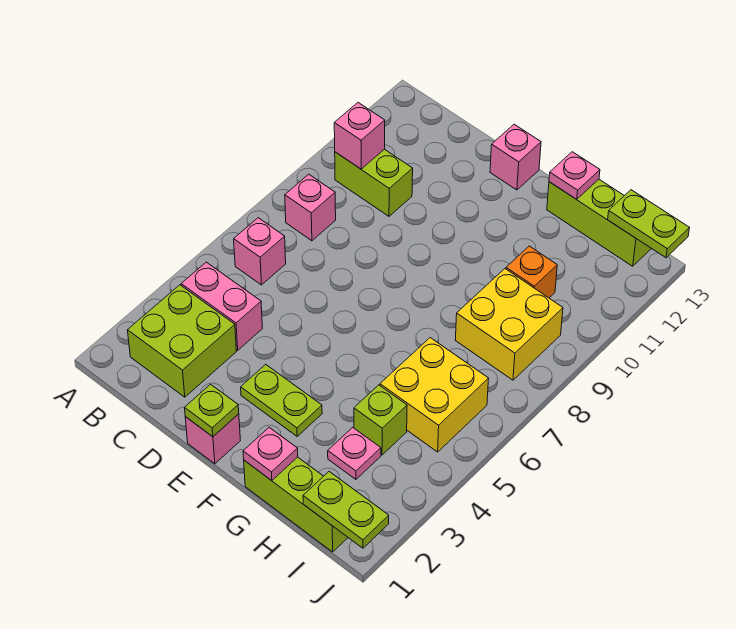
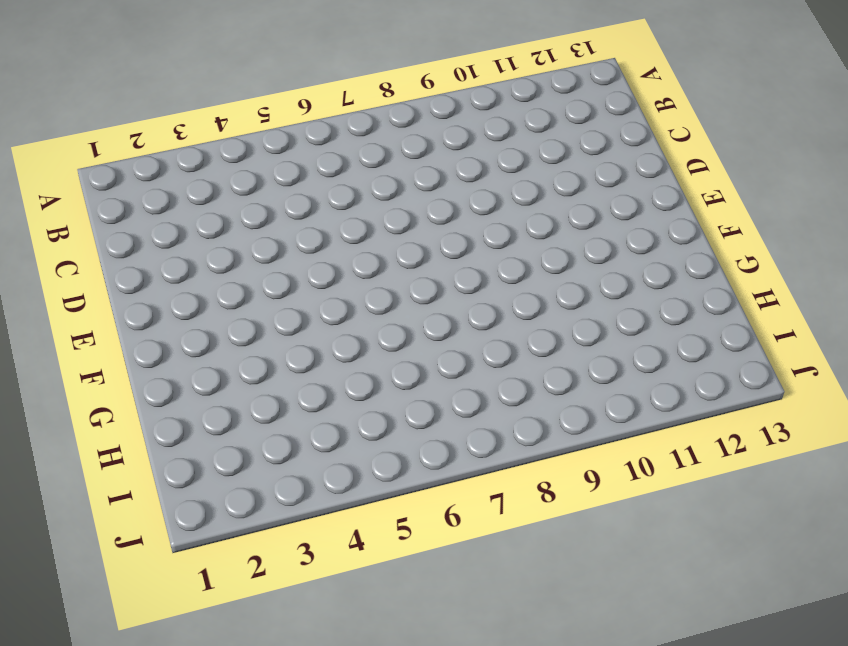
none -> lime 2x2 brick [128,285,236,397]
none -> pink 1x2 brick [181,262,262,350]
none -> pink 1x1 brick [234,218,286,285]

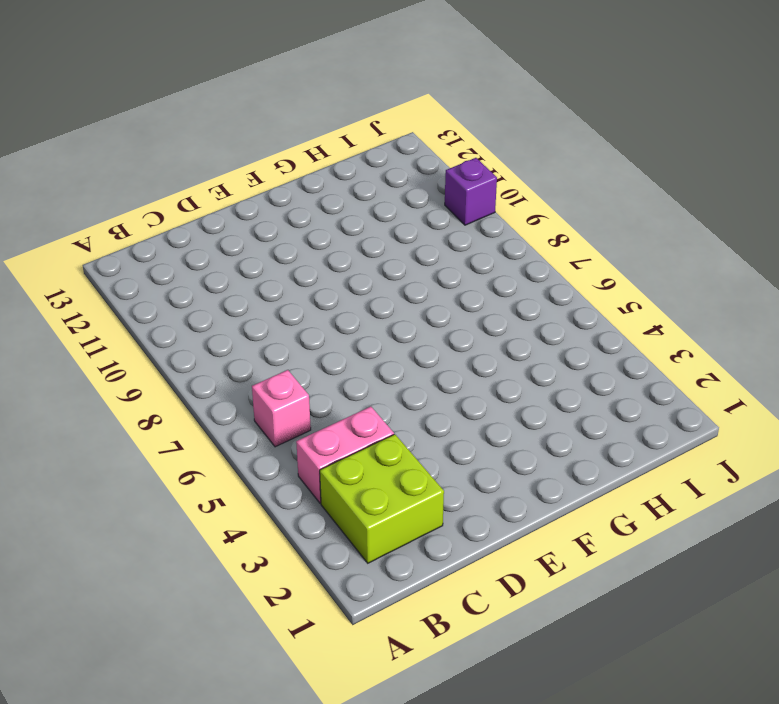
purple 1x1 brick [445,158,497,225] -> none
none -> pink 1x1 brick [285,174,336,241]
none -> lime 1x2 brick [335,149,413,216]
none -> pink 1x1 brick [185,414,240,464]

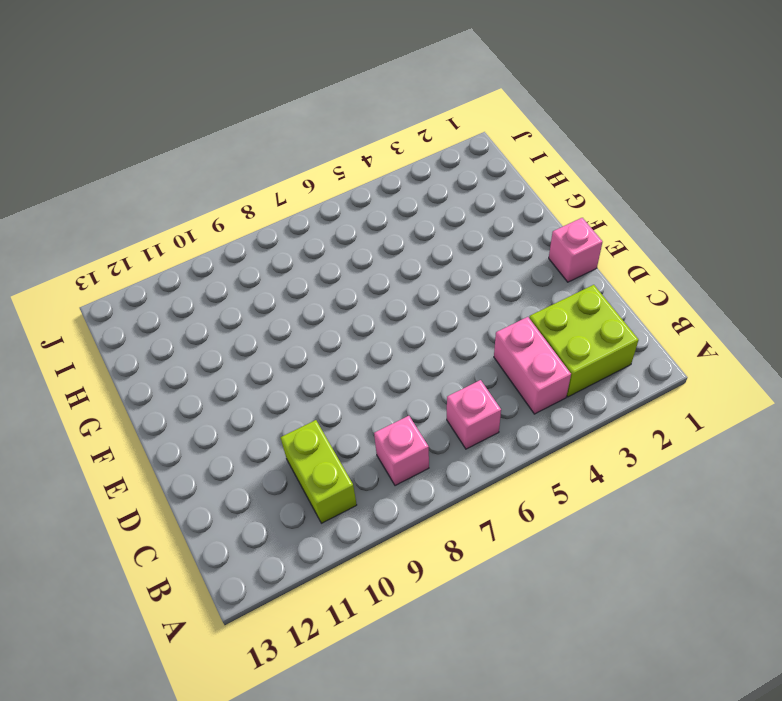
none -> lime 1x2 plate [241,365,322,436]
none -> pink 1x1 brick [490,124,541,190]
none -> lime 1x3 brick [244,457,348,552]

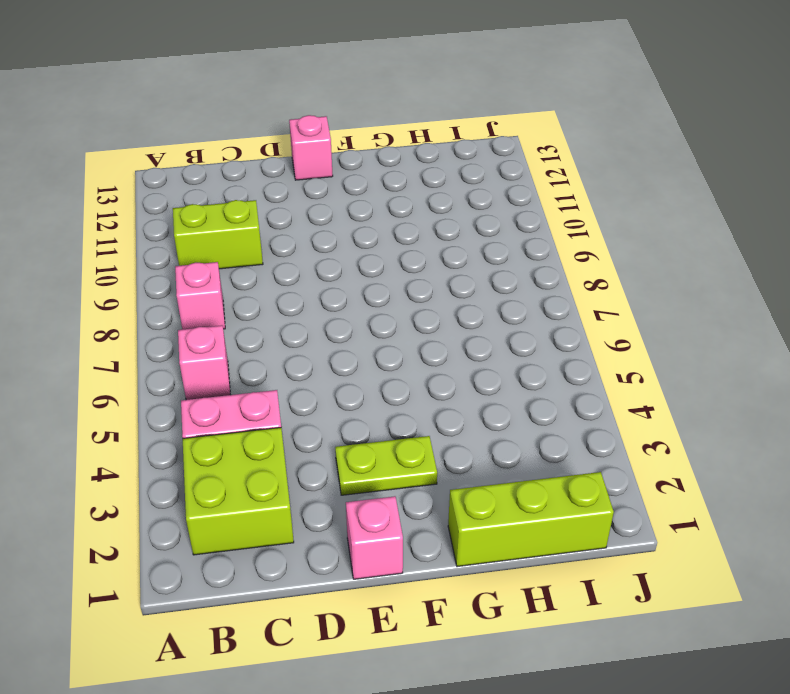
none -> lime 1x3 brick [547,180,651,266]
none -> pink 1x1 plate [328,427,381,479]
none -> lime 1x1 brick [354,385,407,455]

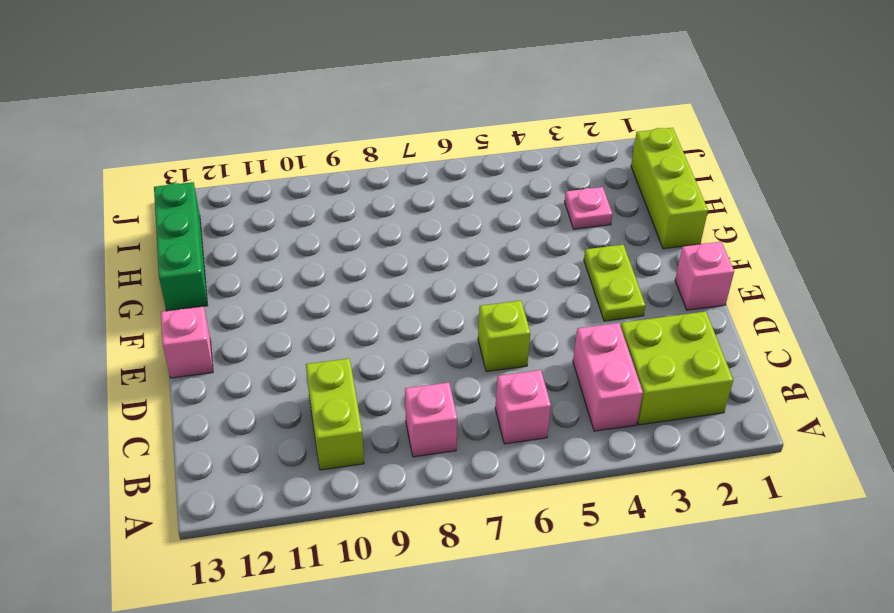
lime 1x1 brick [478,301,530,372] -> lime 1x1 brick moved to [354,385,407,455]
green 1x3 brick [154,182,208,311] -> lime 1x3 brick [547,180,651,266]
none -> yellow 2x2 brick [380,338,489,452]
none -> yellow 2x2 brick [456,269,563,380]
none -> orange 1x1 brick [506,246,557,298]

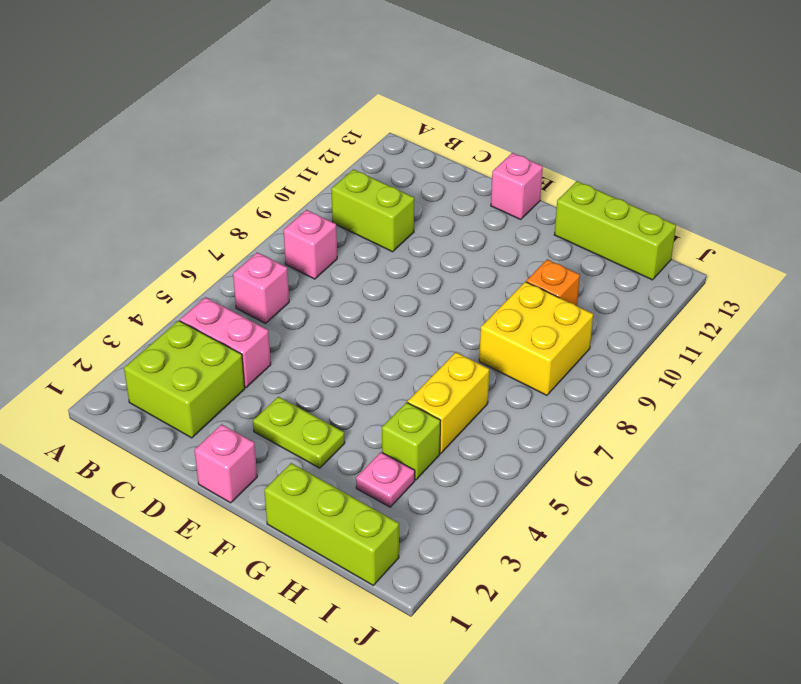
yellow 1x2 brick [408,352,489,453] -> yellow 2x2 brick [380,338,489,452]
none -> pink 1x1 brick [334,103,385,169]
none -> lime 1x1 plate [185,384,239,437]
none -> pink 1x1 plate [243,427,298,481]

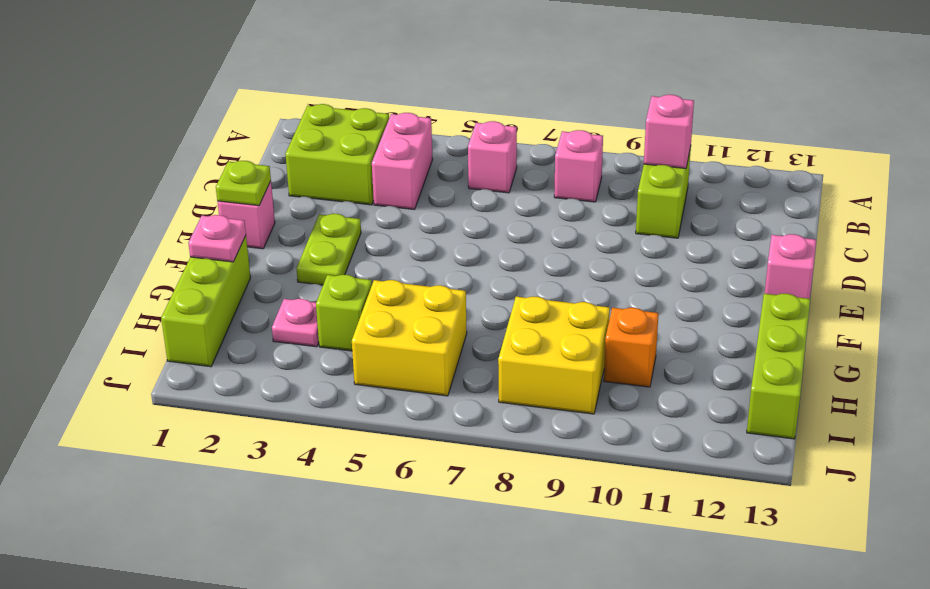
none -> pink 1x1 plate [549,152,600,199]
none -> lime 1x2 plate [303,472,389,548]
none -> lime 1x2 plate [608,190,689,258]

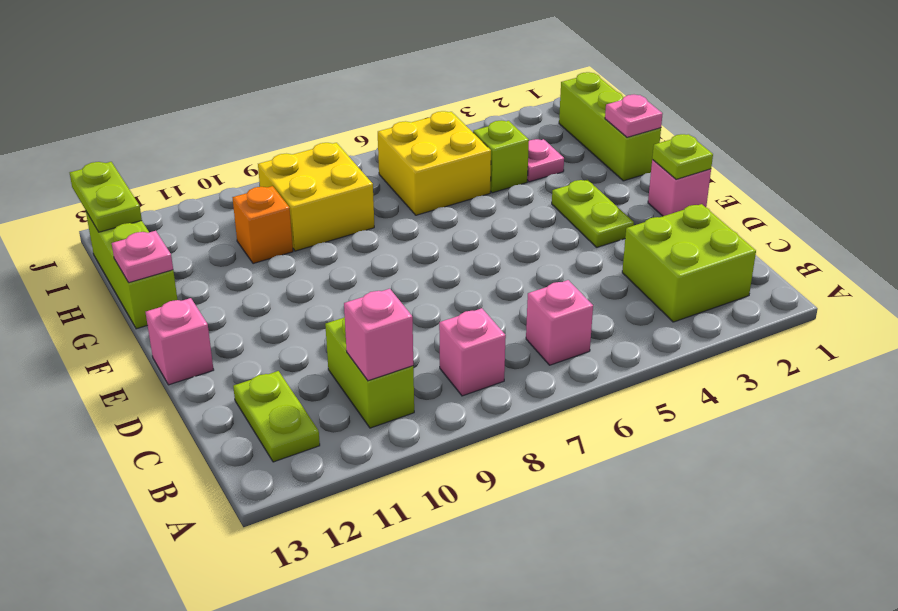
lime 1x2 plate [233,371,320,462] -> lime 1x2 plate moved to [303,472,389,548]
none -> pink 1x2 brick [181,262,262,350]

